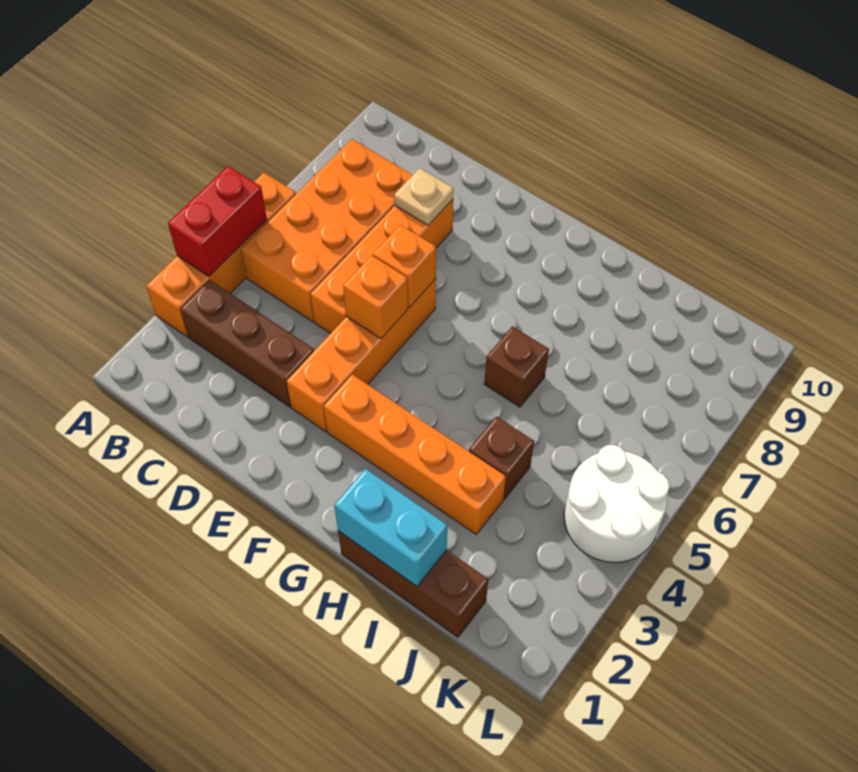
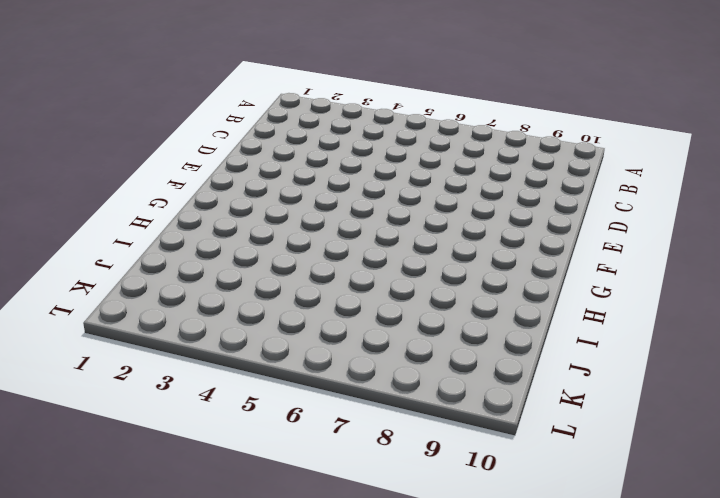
none -> orange 1x4 brick [146,173,296,337]
none -> brown 1x3 brick [180,280,314,407]
none -> orange 2x4 brick [241,139,413,322]

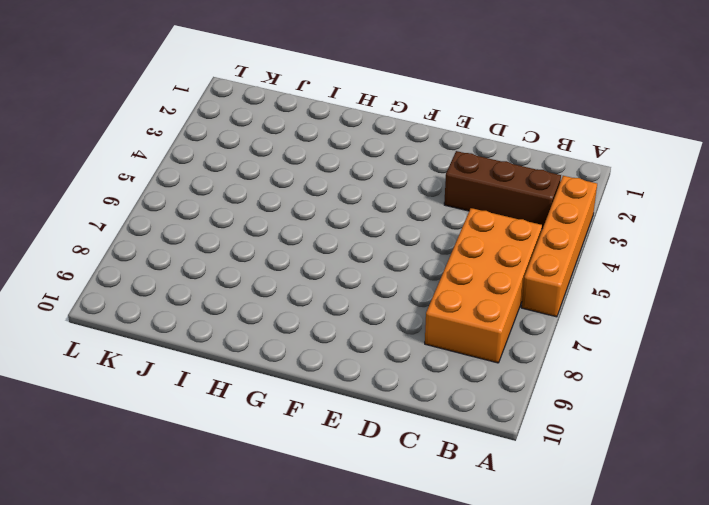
none -> orange 1x4 brick [311,200,453,334]
none -> orange 1x4 brick [287,279,436,431]
none -> orange 1x4 brick [324,374,506,534]

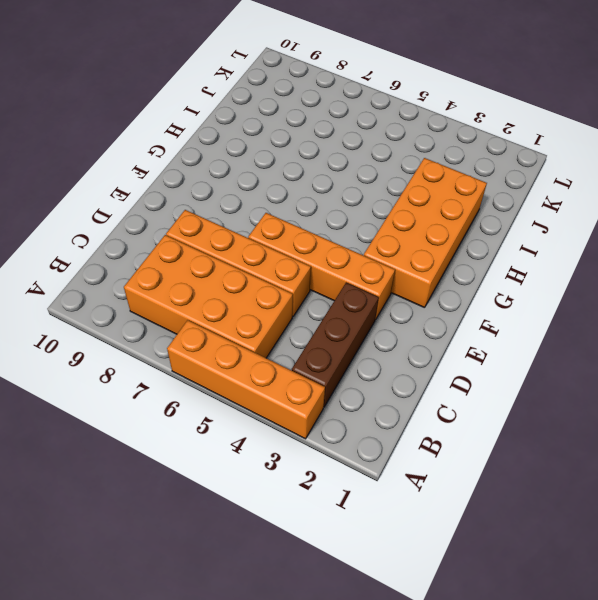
orange 2x4 brick [364,158,487,308] -> orange 1x4 brick [324,374,506,534]
none -> brown 1x3 brick [338,531,488,637]
none -> brown 1x1 brick [484,326,549,407]
none -> brown 1x1 brick [469,416,534,499]

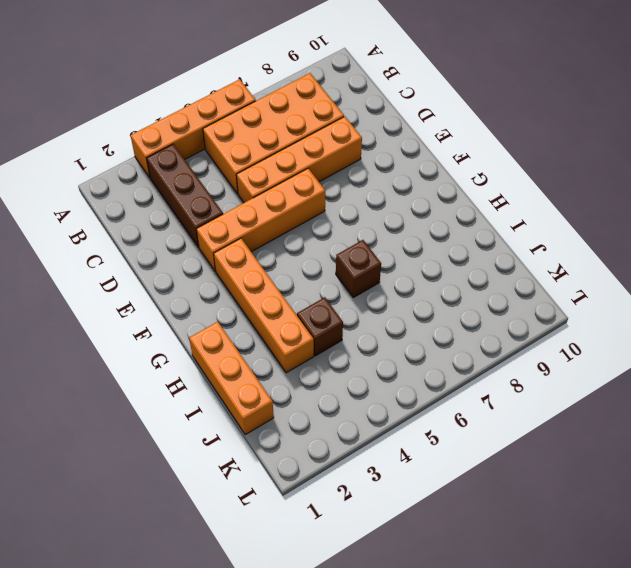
orange 1x3 brick [189,322,274,435] -> brown 1x3 brick [338,531,488,637]
none -> white 2x2 round brick [564,445,670,562]
none -> red 1x2 brick [168,166,267,277]
none -> tan 1x1 plate [394,168,454,225]

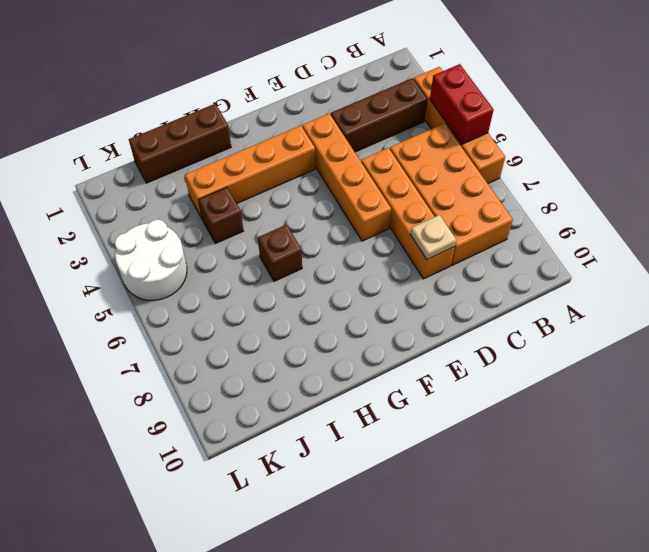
none -> orange 1x1 brick [343,255,408,339]
none -> orange 1x1 brick [373,225,436,307]
none -> cyan 1x2 brick [334,469,447,586]

